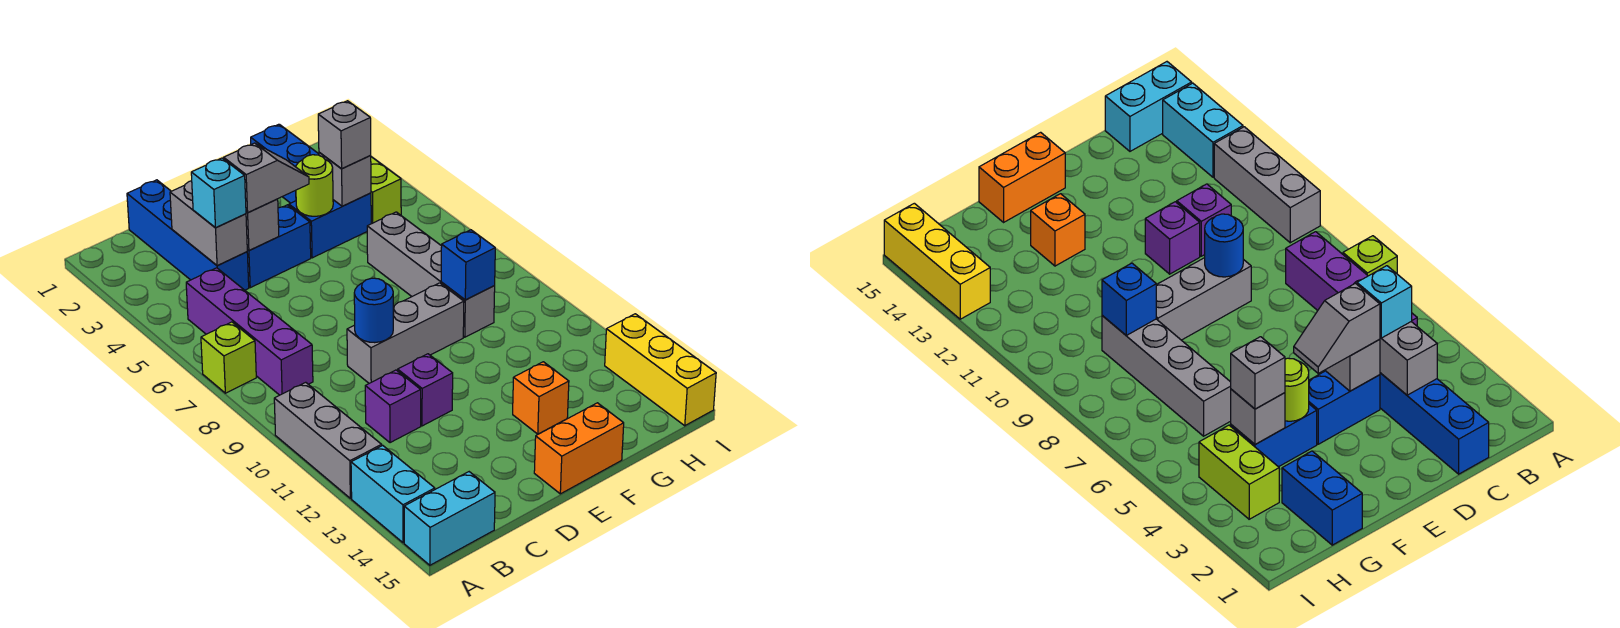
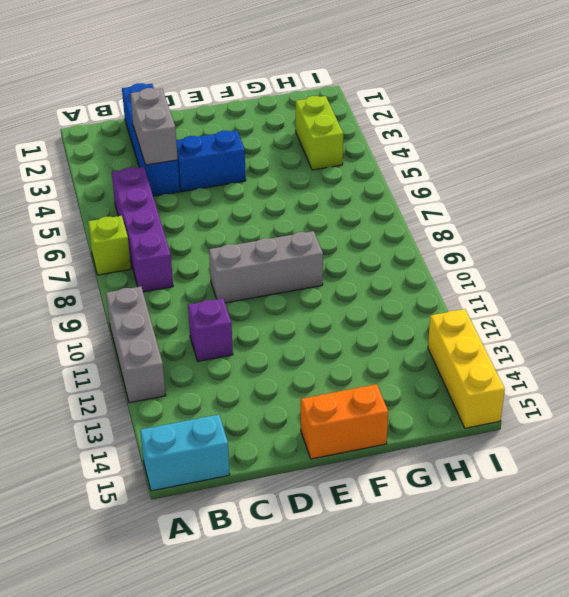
none -> cyan 1x2 brick [351,446,435,543]
none -> purple 1x1 brick [398,354,453,426]
none -> blue 1x2 brick [289,193,371,258]

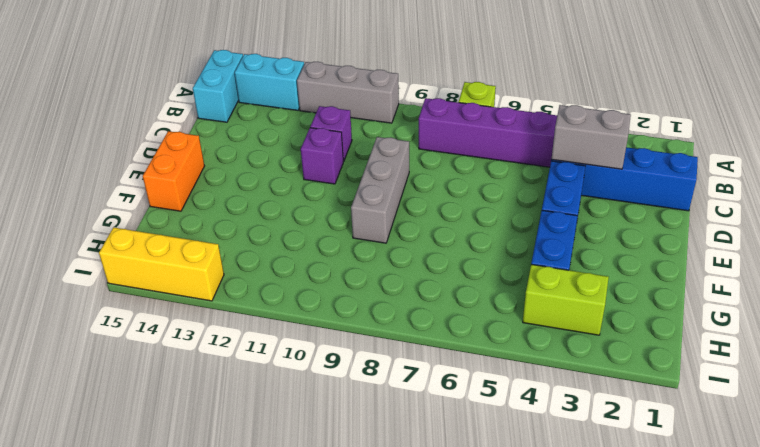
none -> orange 1x1 brick [513,362,569,434]
none -> blue 1x2 brick [251,124,319,203]
none -> grey 1x4 brick [367,212,495,337]

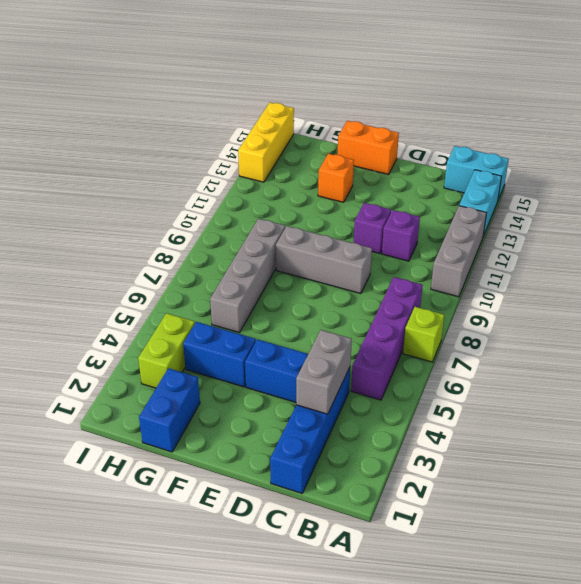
none -> grey 1x1 brick [246,199,279,251]
none -> blue 1x1 round brick [354,278,393,343]
none -> lime 1x1 round brick [296,155,333,216]

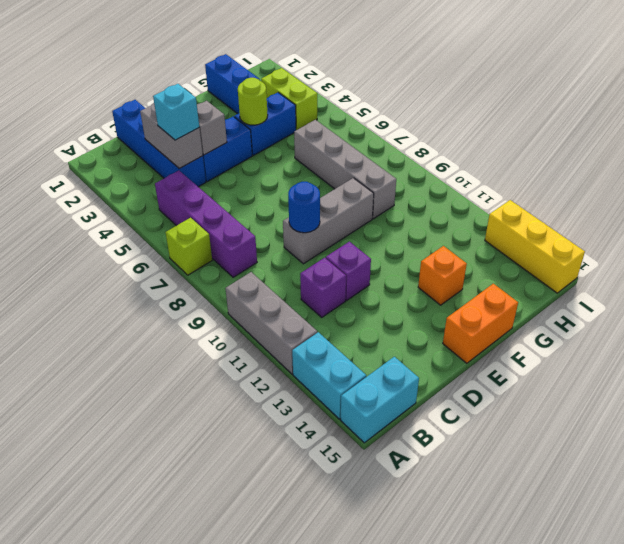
none -> grey 1x1 brick [319,152,371,206]
none -> blue 1x1 brick [441,230,495,300]
none -> grey 1x2 slope [224,143,309,213]

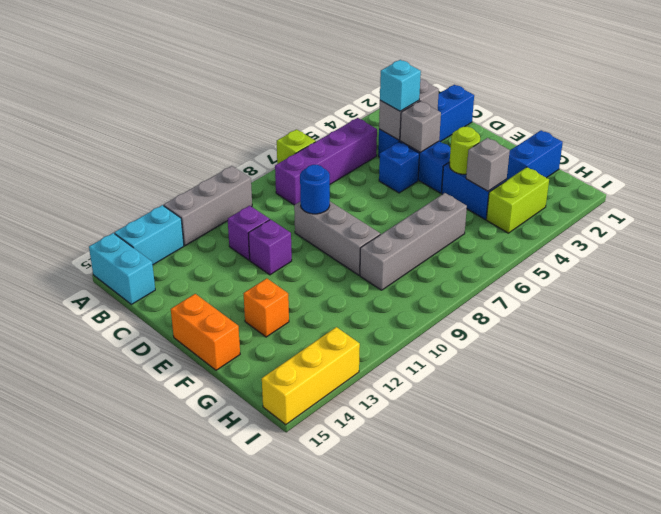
blue 1x1 brick [379,142,419,193] -> blue 1x1 brick moved to [441,230,495,300]
none -> grey 1x2 slope [224,143,309,213]
none -> grey 1x1 brick [318,101,371,169]

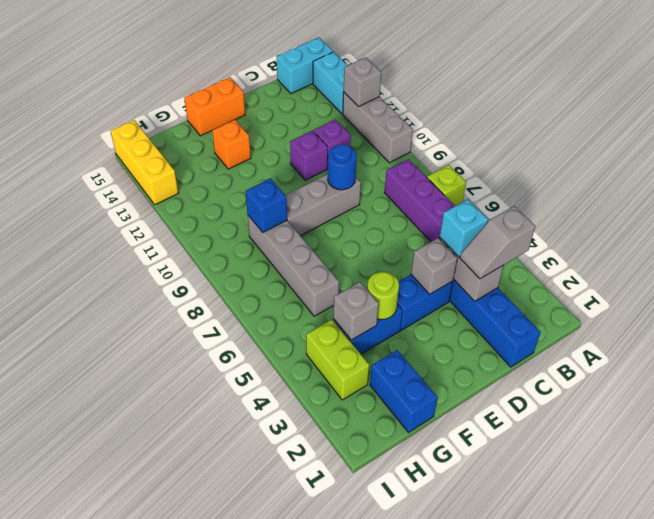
grey 1x1 brick [344,57,381,107] -> grey 1x1 brick moved to [318,101,371,169]
grey 1x2 slope [460,206,535,279] -> grey 1x2 slope moved to [224,143,309,213]

